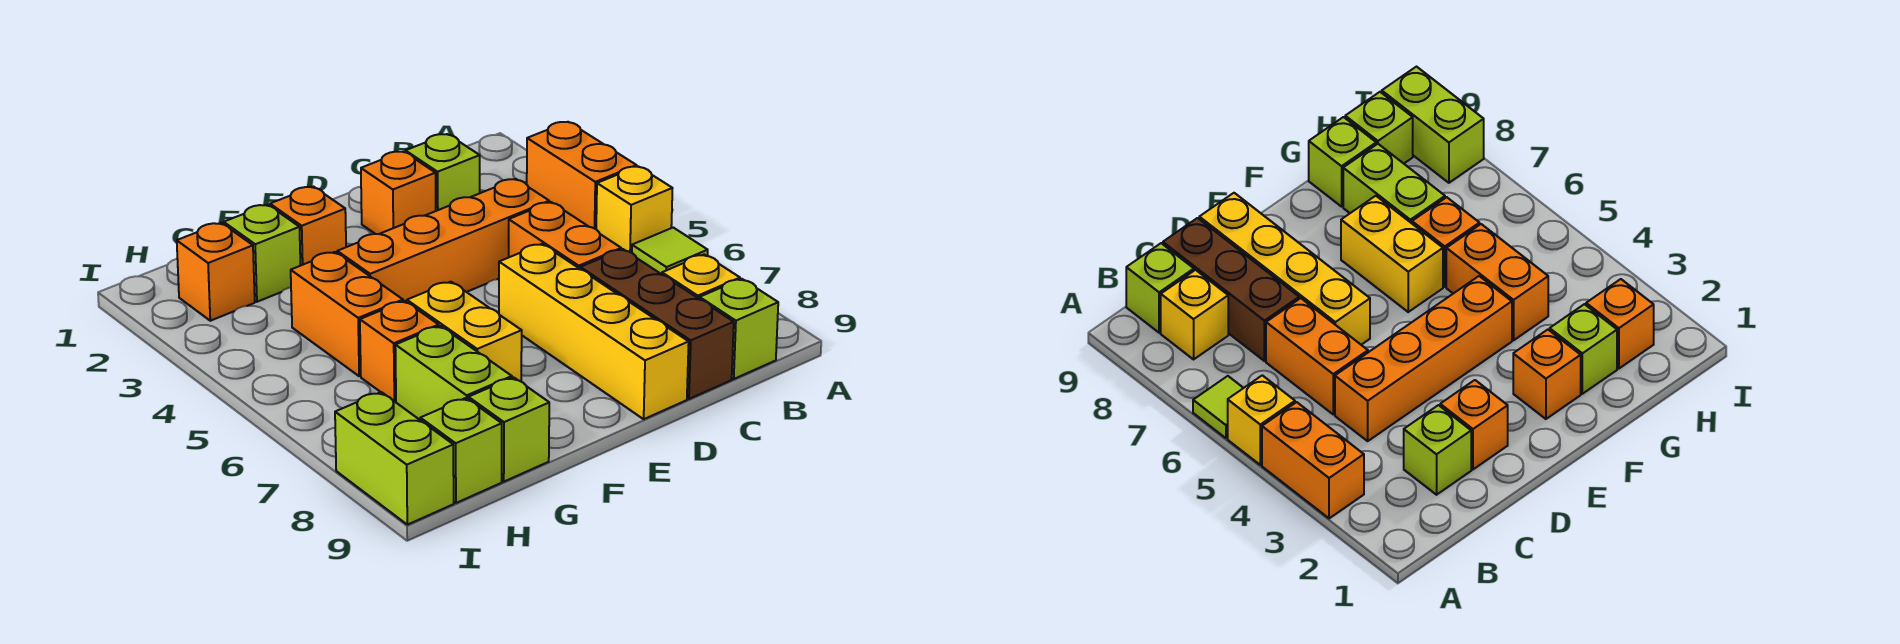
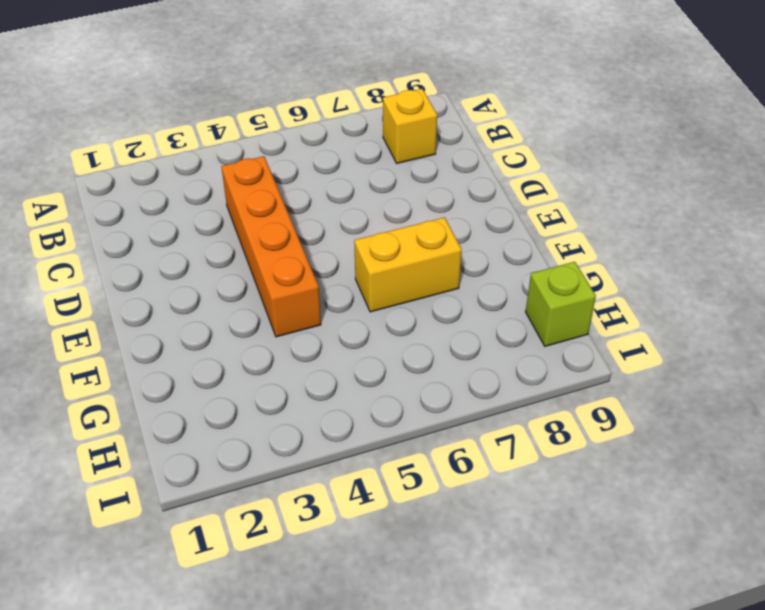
none -> orange 1x2 brick [527,122,637,229]
none -> yellow 1x1 brick [596,166,672,253]
none -> lime 1x1 tile [632,228,708,274]

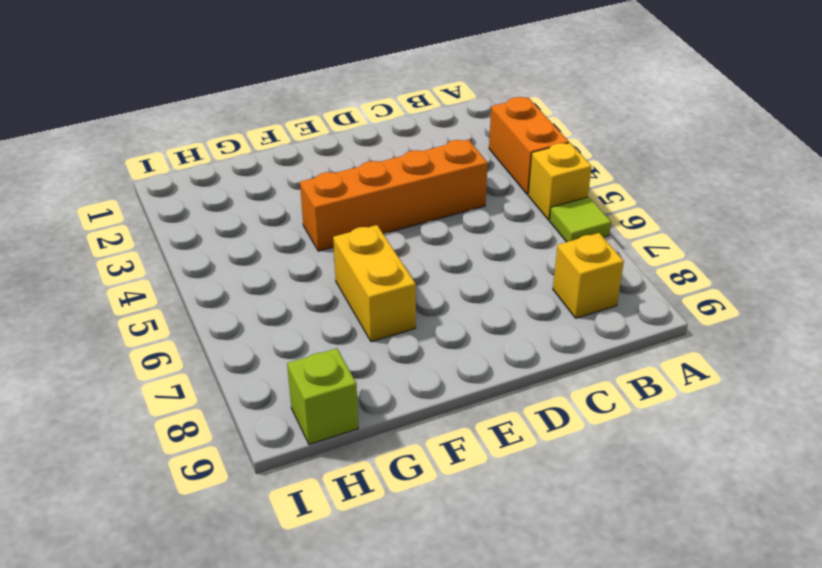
none -> lime 1x1 brick [700,279,778,379]
none -> lime 1x1 brick [405,134,480,211]
none -> orange 1x2 brick [508,202,621,269]

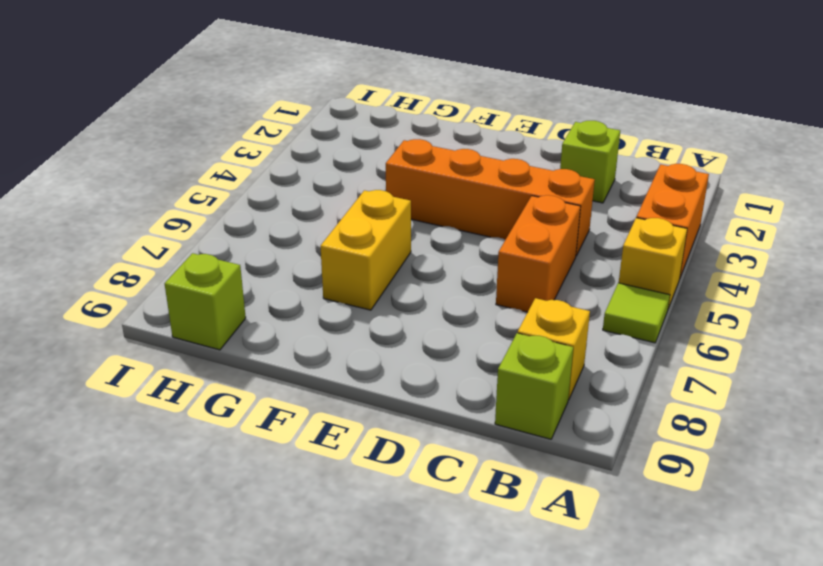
none -> brown 1x3 brick [580,249,734,399]
none -> orange 1x1 brick [361,151,436,234]
none -> yellow 1x4 brick [499,244,689,419]

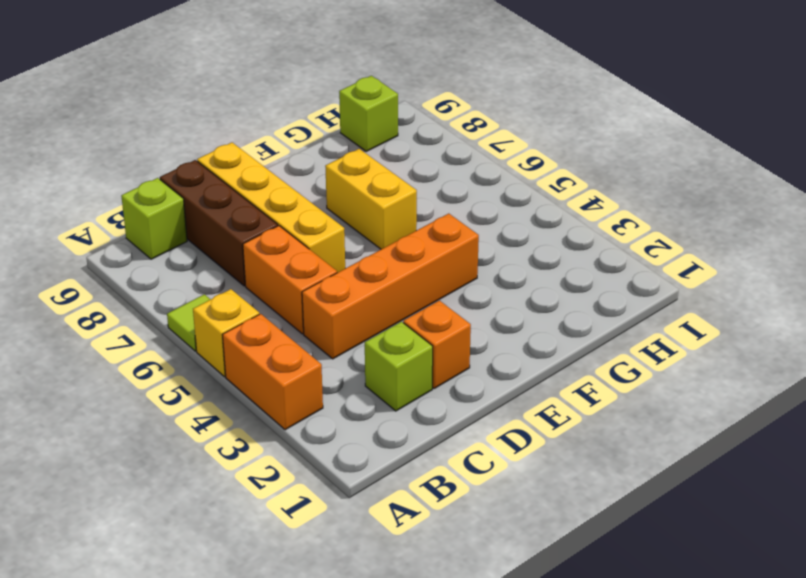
none -> yellow 1x1 brick [662,255,740,299]
none -> orange 1x1 brick [270,187,346,266]
none -> lime 1x1 brick [224,205,300,302]

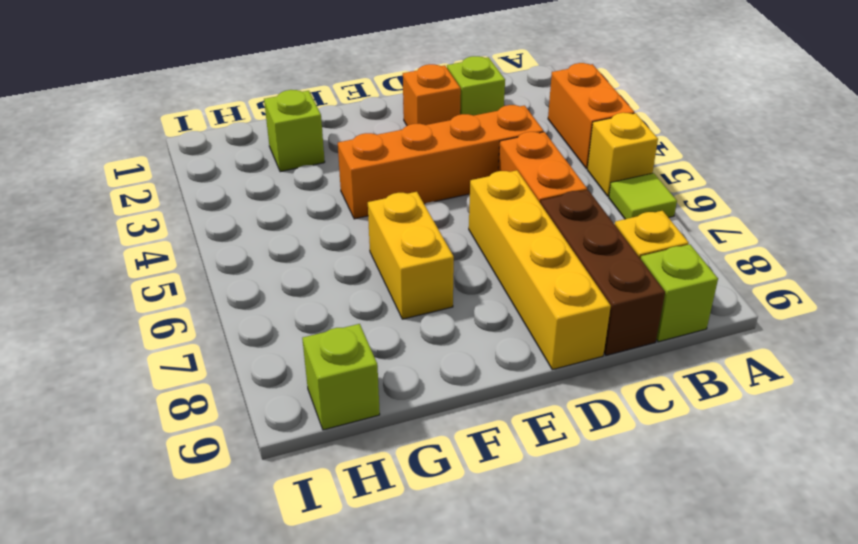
none -> orange 1x1 brick [270,187,346,266]
none -> orange 1x2 brick [291,252,403,376]
none -> orange 1x1 brick [360,301,439,402]

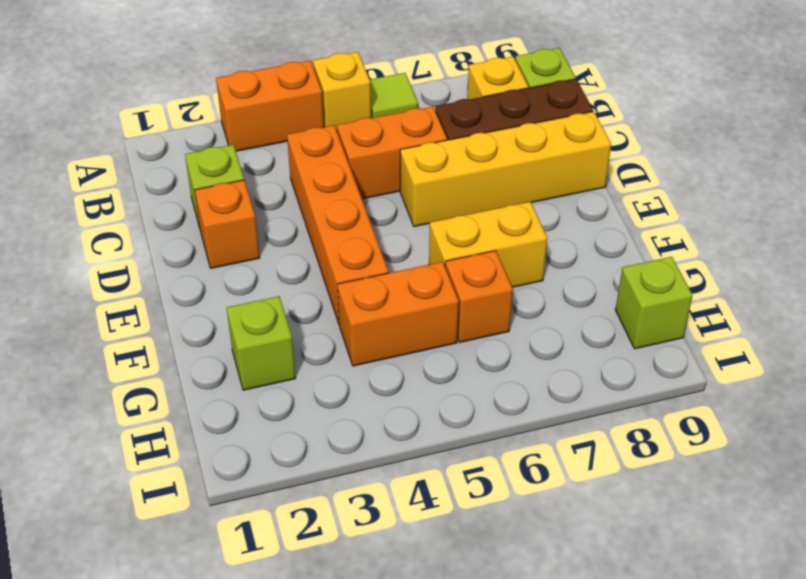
none -> orange 1x1 brick [270,187,346,266]
none -> lime 1x2 brick [395,326,512,420]
none -> lime 1x1 brick [468,377,549,482]

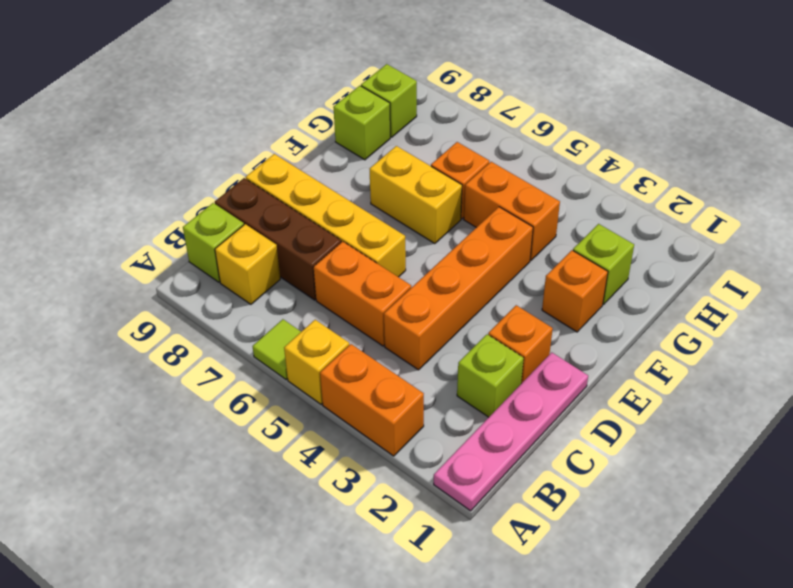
pink 1x4 plate [434,352,588,511] -> none
none -> lime 1x2 brick [395,326,512,420]
none -> orange 1x1 brick [177,223,255,321]
none -> lime 1x2 brick [335,392,454,525]

